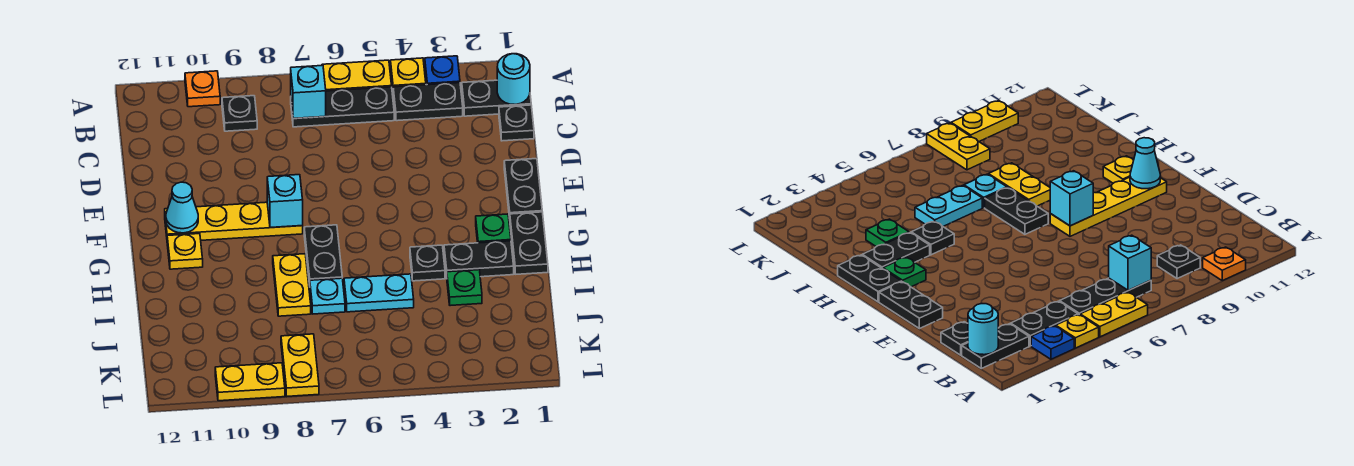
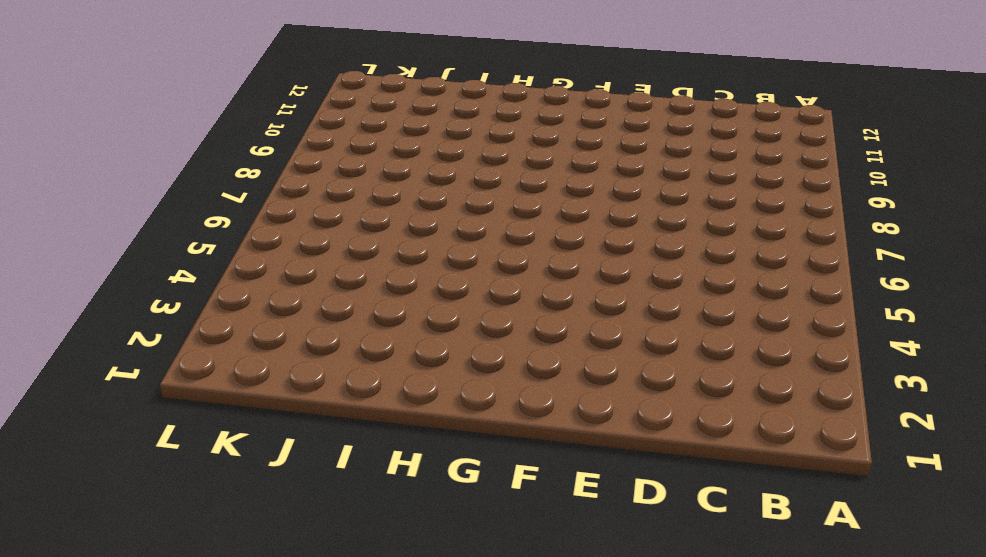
none -> blue 1x1 plate [425,56,460,85]
none -> yellow 1x1 plate [391,58,426,87]
none -> yellow 1x2 plate [322,60,392,91]

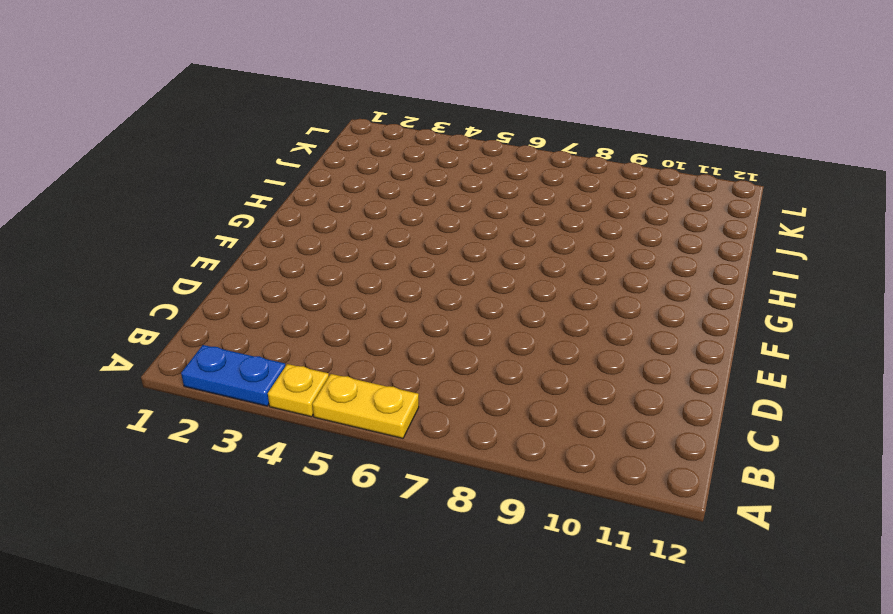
blue 1x2 plate [181,345,285,406] -> blue 1x1 plate [425,56,460,85]
none -> orange 1x1 plate [185,71,220,107]
none -> black 1x2 plate [462,80,531,116]
none -> black 1x2 plate [393,83,463,121]

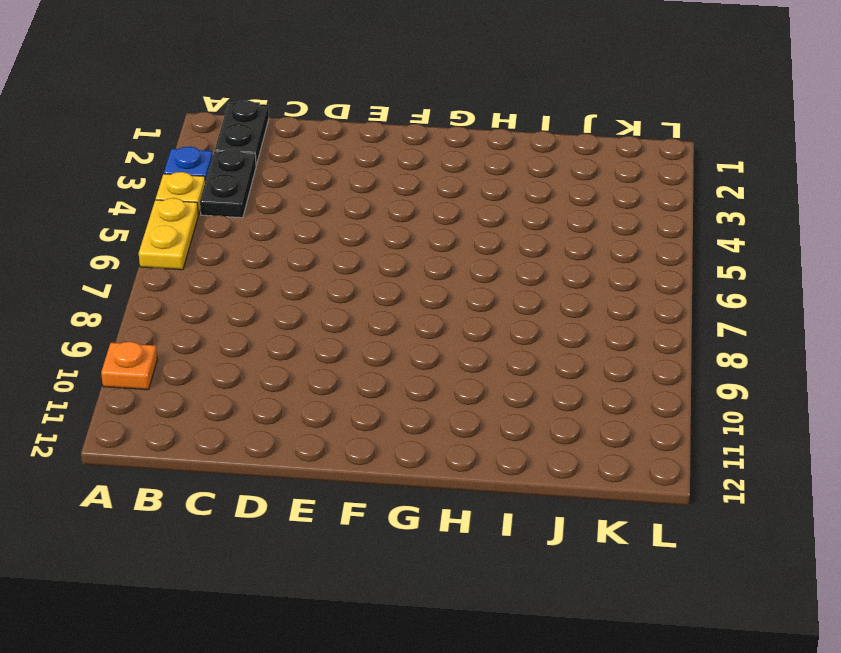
none -> black 1x3 plate [291,87,394,127]
none -> black 1x1 plate [222,96,257,131]
none -> black 1x1 plate [499,105,534,141]

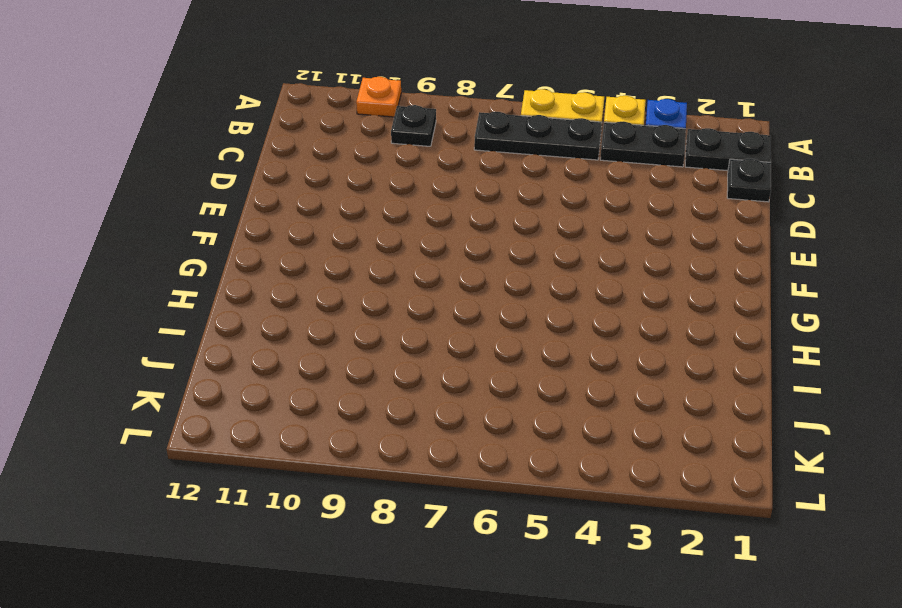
none -> black 1x2 plate [504,159,542,218]
none -> yellow 1x4 plate [165,202,303,240]
none -> black 1x2 plate [510,212,548,274]

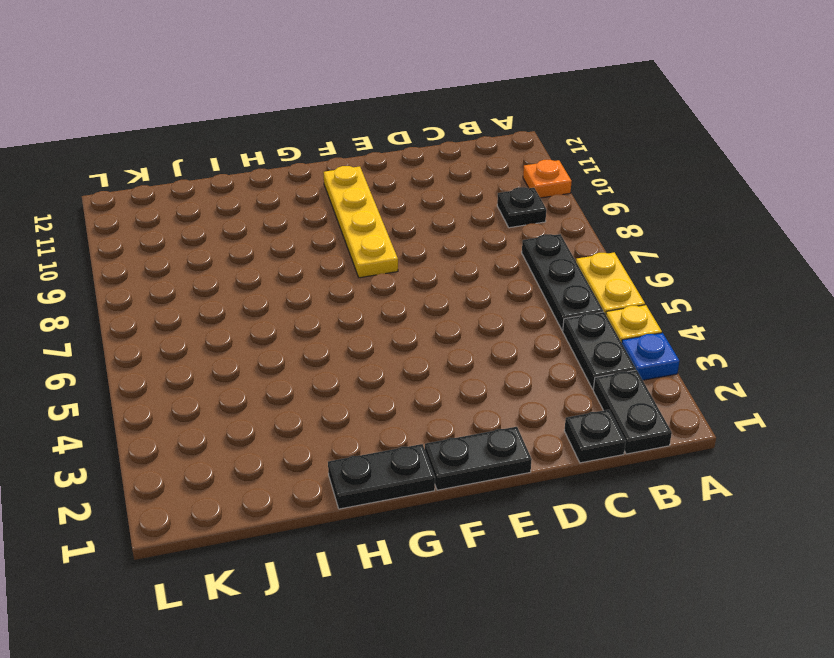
none -> green 1x1 plate [476,214,511,243]
none -> black 1x2 plate [304,225,342,285]
none -> yellow 1x1 plate [167,234,203,269]

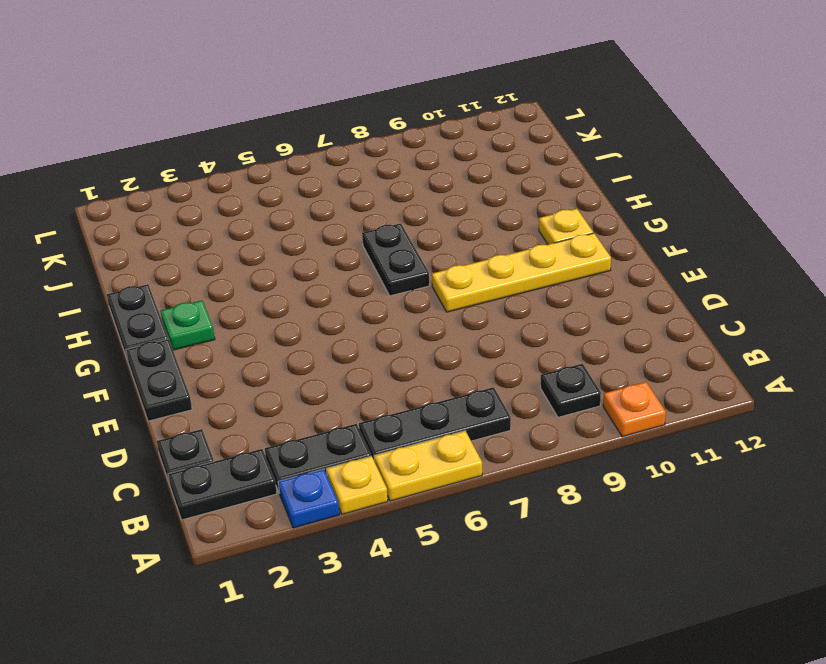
none -> black 1x2 plate [444,241,514,277]
none -> black 1x1 plate [410,245,445,281]
none -> yellow 1x2 plate [273,254,311,316]

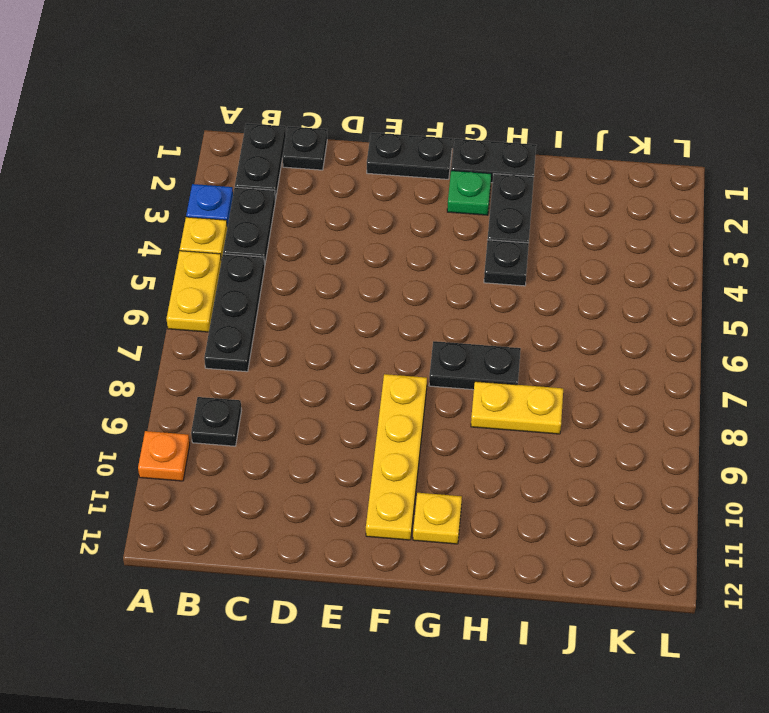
none -> green 1x1 plate [447,270,482,306]
none -> cyan 1x2 plate [344,274,414,312]
none -> cyan 1x1 plate [310,278,345,314]

